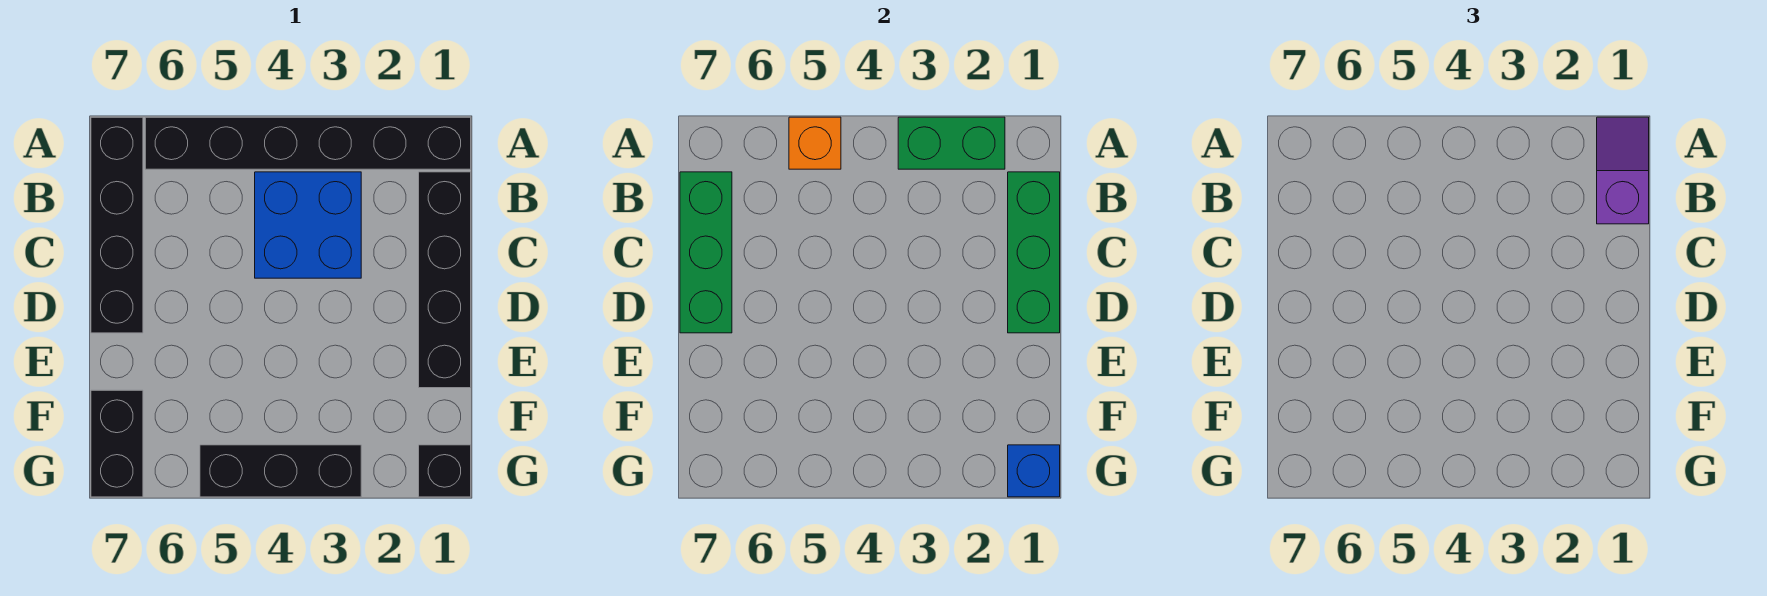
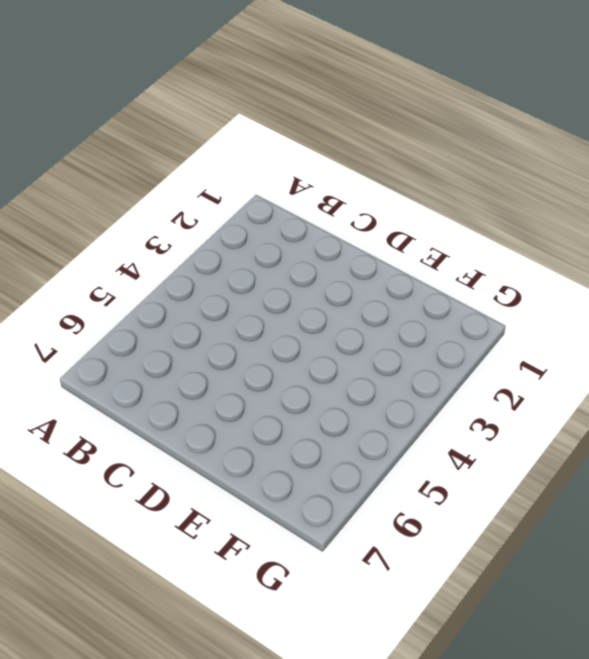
none -> black 1x6 brick [145,117,471,169]
none -> black 1x4 brick [91,117,143,333]
none -> black 1x4 brick [419,172,471,388]

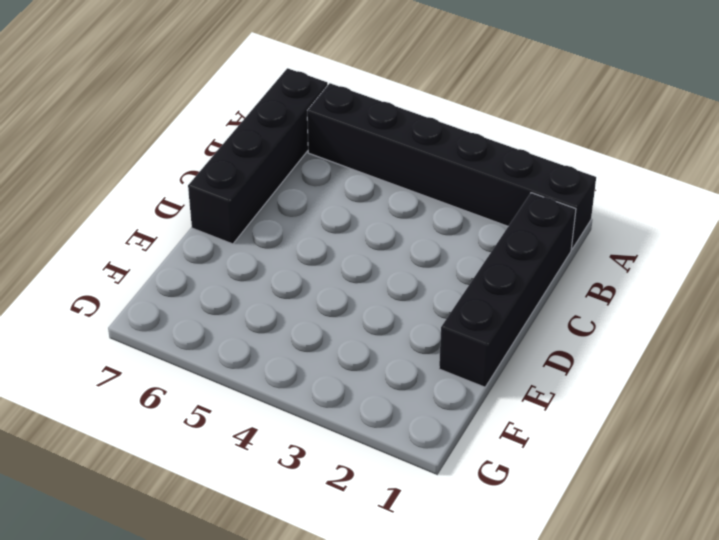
none -> blue 2x2 brick [255,172,361,278]
none -> black 1x2 brick [91,390,143,497]
none -> black 1x1 brick [419,445,471,497]

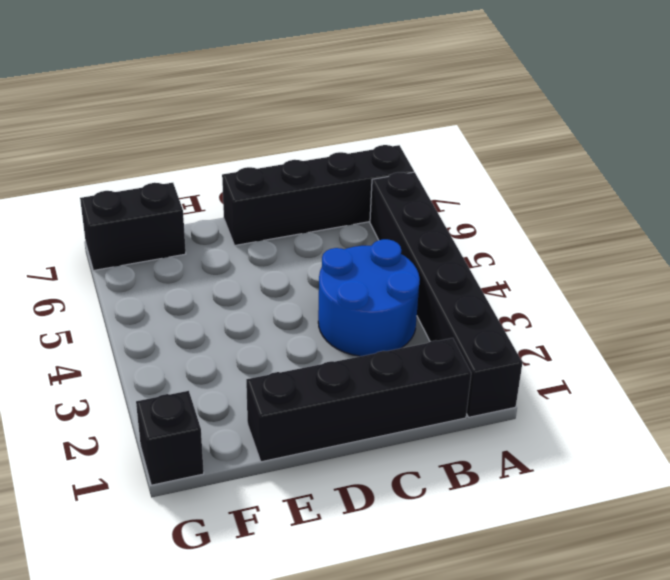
blue 2x2 round brick [318,239,420,356] -> blue 2x2 brick [255,172,361,278]
none -> black 1x3 brick [200,445,361,497]
none -> green 1x2 brick [898,117,1005,169]
none -> orange 1x1 brick [789,117,841,169]

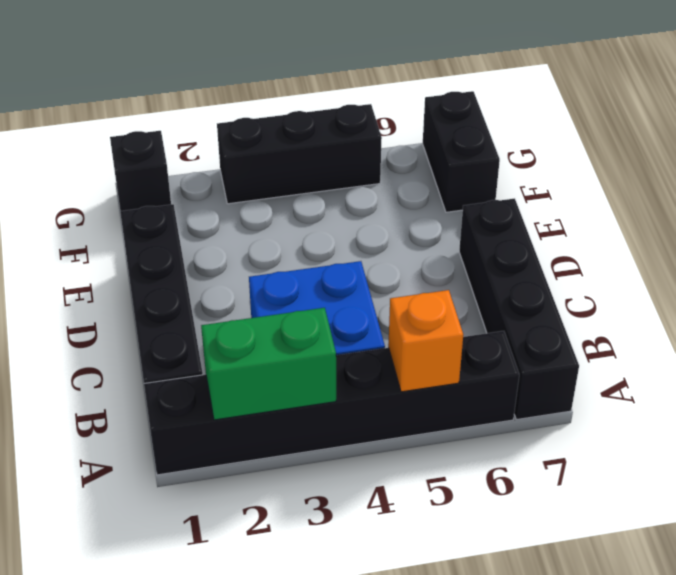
none -> green 1x3 brick [1008,172,1060,333]
none -> green 1x3 brick [680,172,732,333]
none -> blue 1x1 brick [1008,445,1060,497]

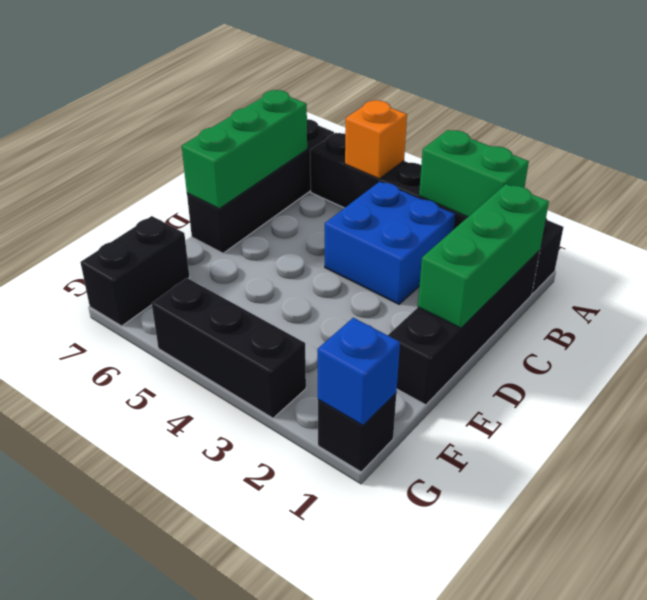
none -> purple 1x2 slope [1597,117,1649,224]

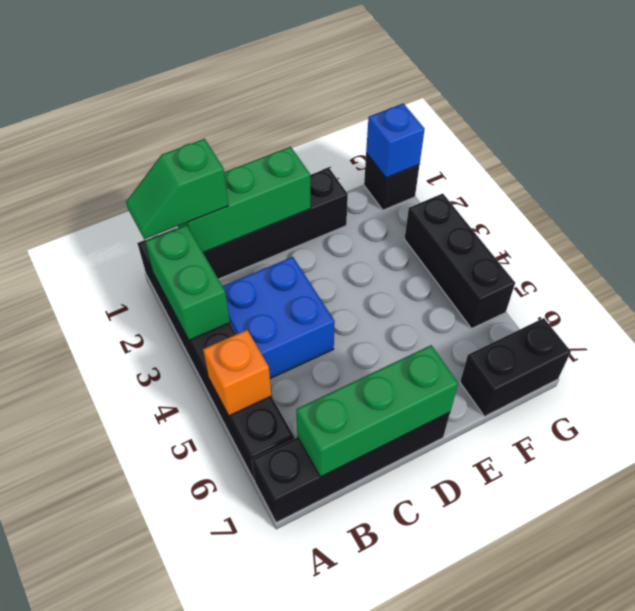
green 1x2 slope [126,139,228,239] -> purple 1x2 slope [1597,117,1649,224]

